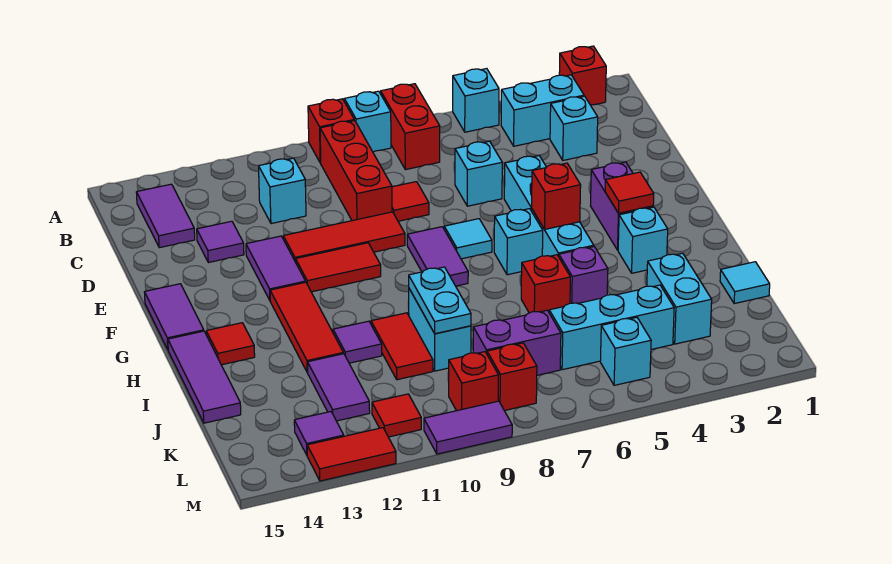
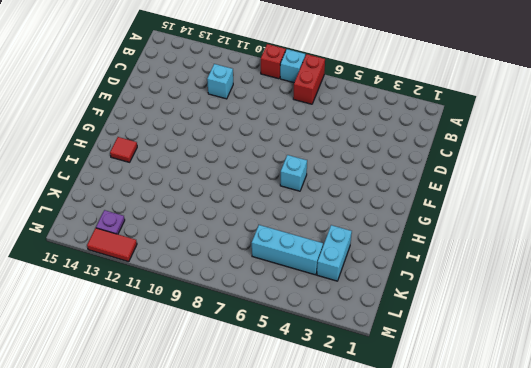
purple 1x1 plate [96,210,125,234] -> purple 1x1 tile [294,412,344,455]
none -> red 1x1 brick [559,46,606,105]
none -> cyan 1x1 brick [453,69,499,132]
none -> cyan 1x2 brick [501,75,584,146]
none -> red 1x3 brick [320,121,392,221]

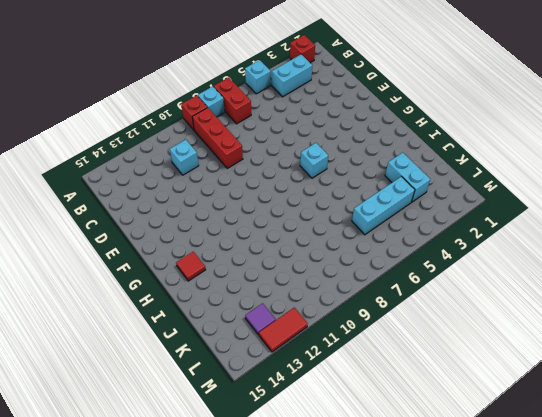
none -> purple 1x2 tile [136,184,195,248]
none -> cyan 1x1 brick [550,96,598,160]
none -> cyan 1x1 brick [455,141,502,206]
none -> red 1x1 tile [392,182,429,221]

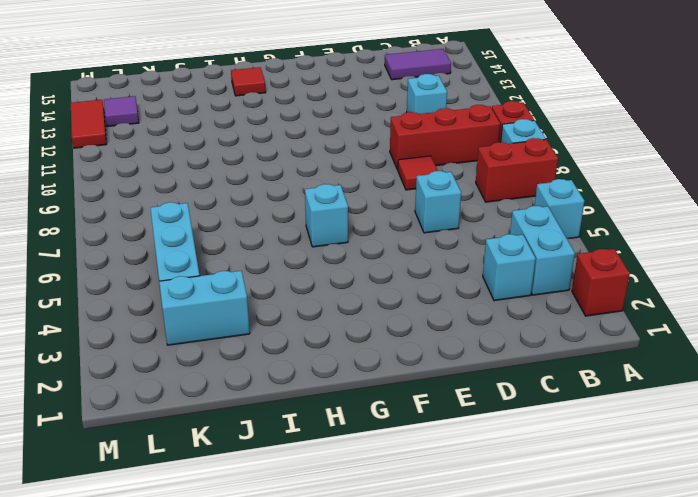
none -> purple 1x1 tile [197,221,244,263]
none -> cyan 1x4 brick [504,156,594,257]
none -> red 1x3 tile [283,212,405,262]
none -> purple 1x2 tile [246,236,305,300]

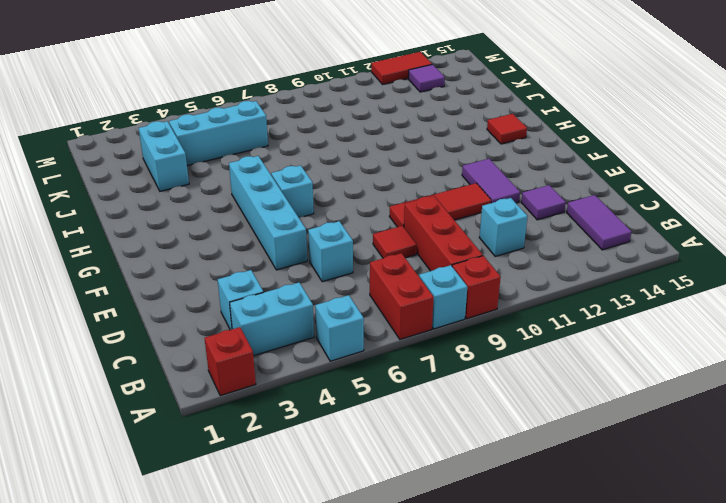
none -> purple 1x2 brick [591,162,653,250]
none -> cyan 1x1 tile [444,219,492,259]
none -> purple 1x2 tile [407,227,468,286]
none -> red 1x2 tile [296,243,381,292]

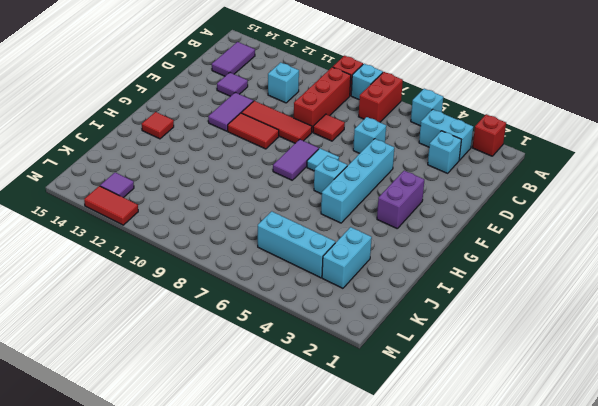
none -> purple 1x2 tile [144,284,204,349]
none -> red 1x3 tile [270,282,343,372]
none -> cyan 1x1 brick [618,207,668,273]
none -> purple 1x3 tile [168,331,241,423]

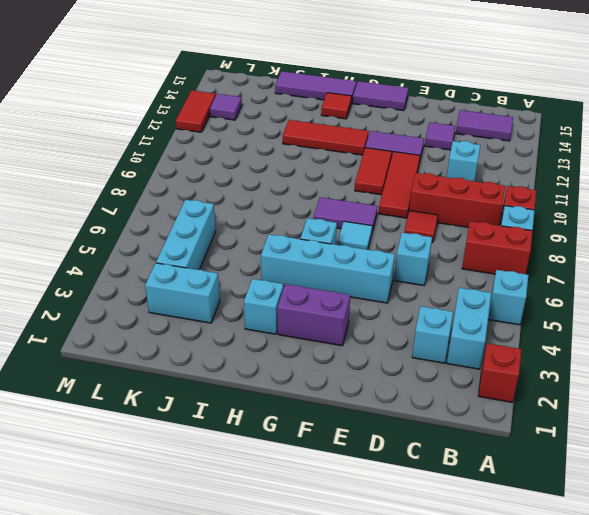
none -> purple 1x1 brick [559,247,608,303]
none -> red 1x1 brick [521,255,570,313]
none -> cyan 1x2 brick [409,289,471,371]
none -> red 1x2 tile [371,313,433,380]

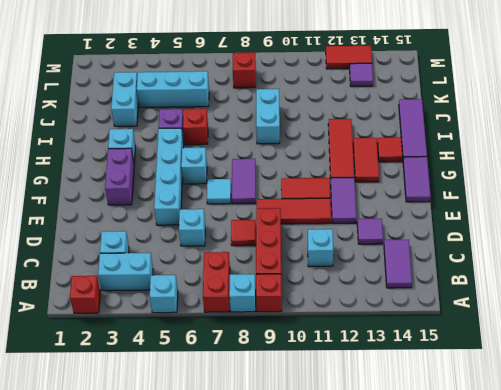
red 1x2 tile [353,138,379,182] -> red 1x2 tile moved to [371,313,433,380]
none -> purple 1x1 tile [333,321,382,363]
none -> cyan 1x1 tile [720,262,770,304]
none -> purple 1x2 tile [307,354,370,421]
none -> purple 1x2 brick [473,310,561,375]

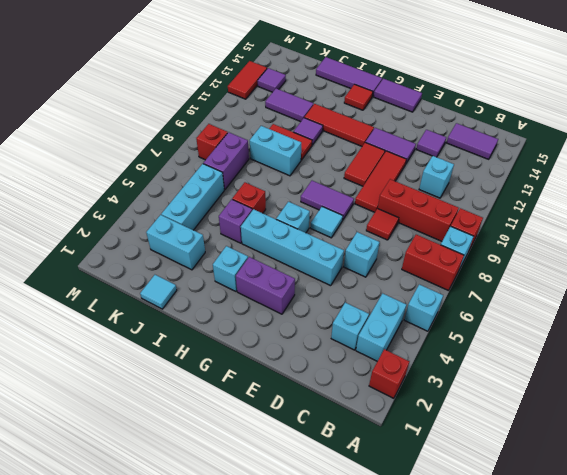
none -> cyan 1x1 brick [600,317,651,385]
none -> red 1x1 brick [449,352,499,411]
none -> red 1x1 tile [372,394,421,437]
none -> purple 1x2 tile [424,401,512,454]

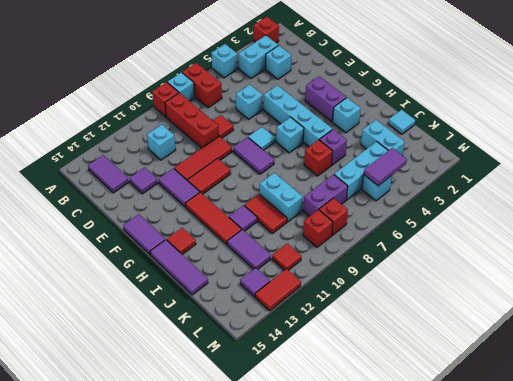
purple 1x2 tile [364,148,407,186] -> purple 1x2 tile moved to [424,401,512,454]
none -> red 1x1 tile [605,172,654,213]
none -> red 1x1 brick [532,163,581,229]
none -> cyan 1x2 plate [409,267,471,334]

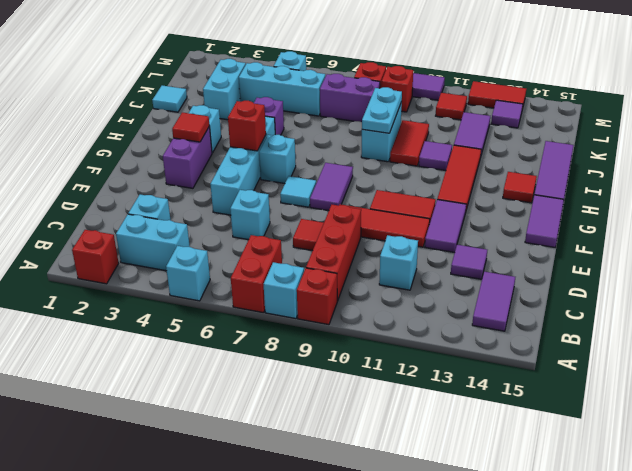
none -> red 1x1 brick [521,255,570,313]

